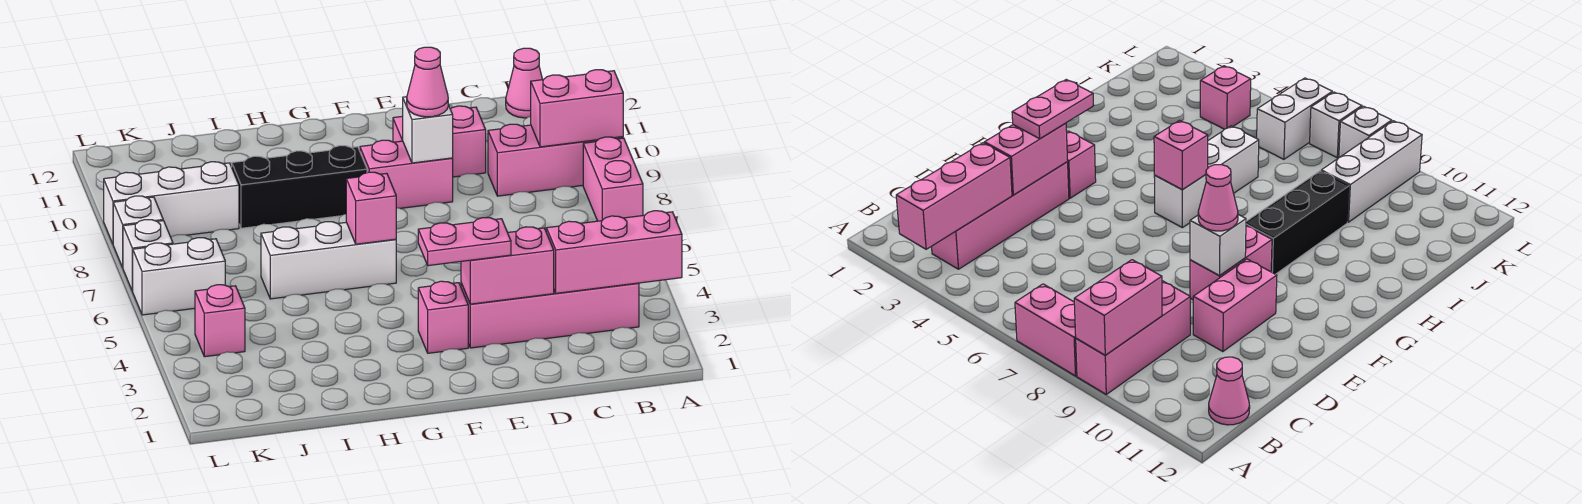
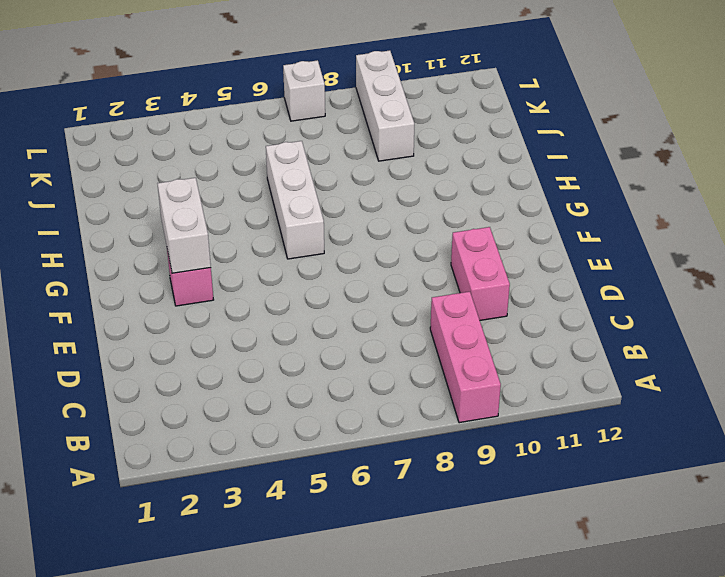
white 1x2 brick [157,178,211,273] -> white 1x2 brick moved to [132,238,225,315]
none -> pink 1x2 brick [583,137,643,221]
none -> pink 1x4 brick [461,283,639,348]
none -> pink 1x1 cone [506,48,543,118]

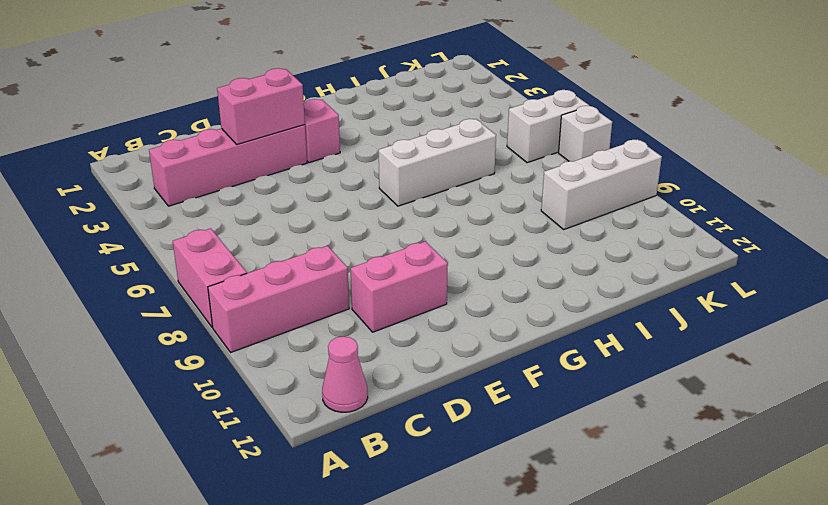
none -> pink 1x2 brick [360,140,453,208]
none -> black 1x3 brick [232,146,367,228]
none -> pink 1x1 brick [195,285,245,357]

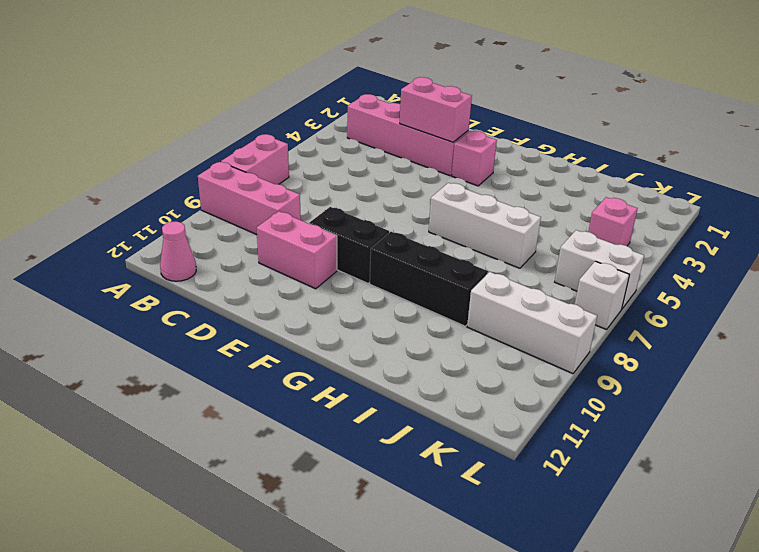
black 1x2 brick [309,207,389,283] -> pink 1x2 brick [360,140,453,208]
none -> white 1x1 brick [113,196,163,267]
none -> pink 1x3 brick [546,211,682,293]
none -> pink 1x2 brick [531,70,623,147]

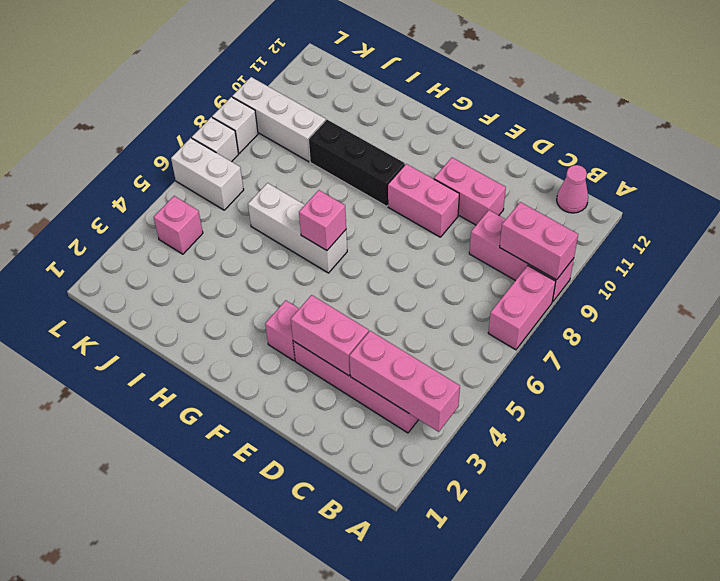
none -> white 1x1 brick [403,97,453,163]
none -> pink 1x2 plate [418,218,511,266]
none -> pink 1x1 cone [407,47,448,117]

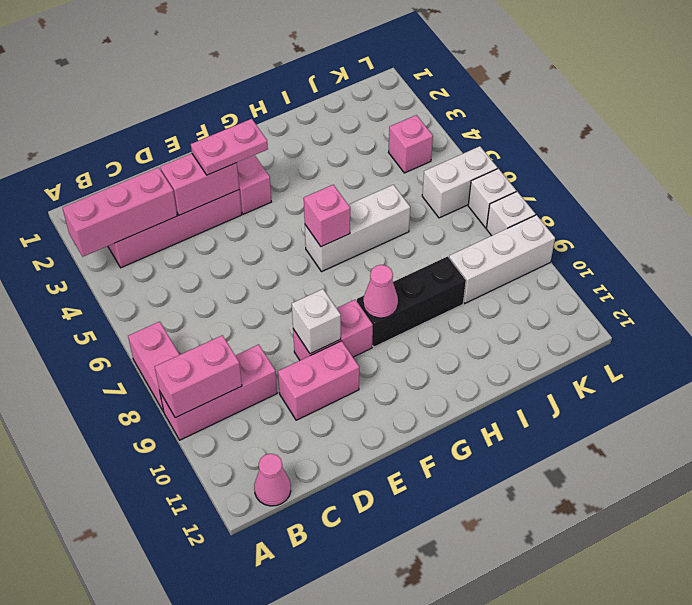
pink 1x1 cone [363,265,398,318] -> pink 1x1 cone moved to [407,47,448,117]

